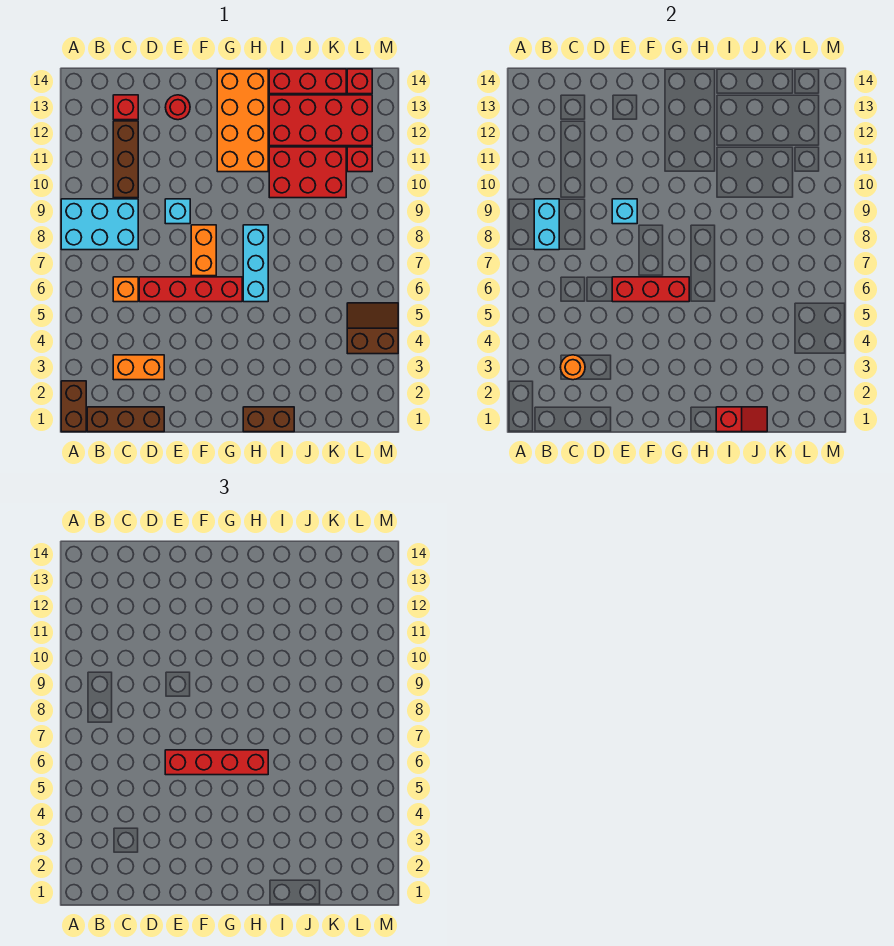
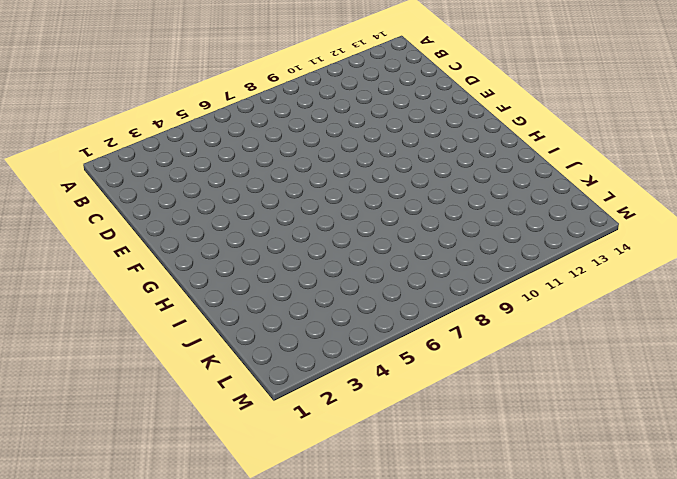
none -> brown 1x2 brick [61,381,86,432]
none -> cyan 2x3 brick [61,199,138,250]
none -> brown 1x3 brick [87,407,164,432]

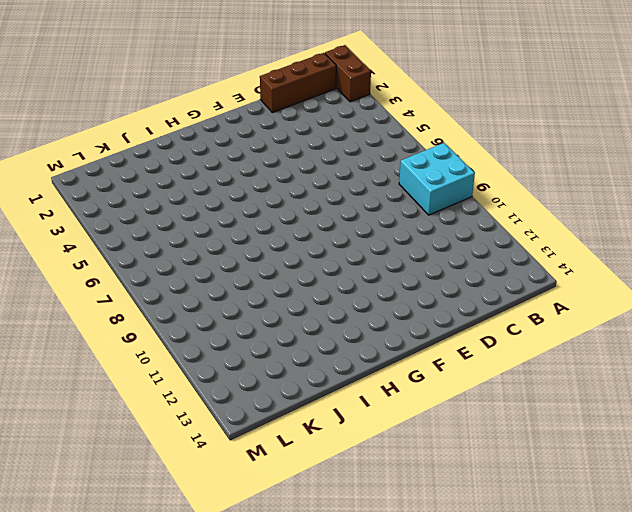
cyan 2x2 brick [399,143,475,215] -> cyan 2x3 brick [61,199,138,250]
none -> orange 1x2 brick [113,355,164,380]
none -> orange 1x1 brick [113,277,138,302]
none -> brown 1x3 brick [113,121,138,198]

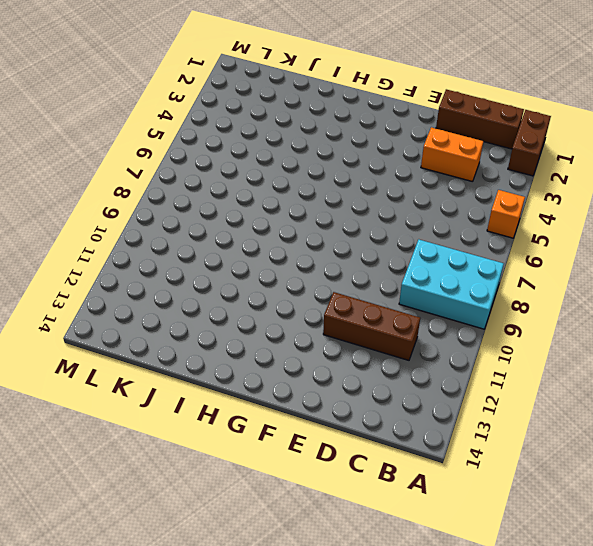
orange 1x1 brick [487,190,525,238] -> orange 1x1 brick moved to [113,277,138,302]
brown 1x3 brick [323,292,420,360] -> brown 1x3 brick turned to [113,121,138,198]
none -> red 1x1 brick [113,95,138,120]
none -> red 1x4 brick [139,277,242,302]
none -> cyan 1x1 brick [165,199,190,224]

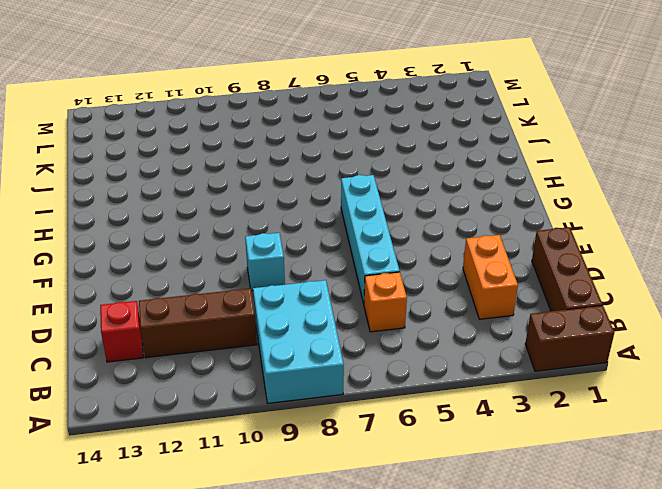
cyan 1x4 brick [341,175,400,304] -> red 1x4 brick [139,277,242,302]
none -> red 1x1 round brick [165,95,190,120]
none -> orange 1x2 brick [191,225,216,276]
none -> orange 2x4 brick [217,69,268,172]

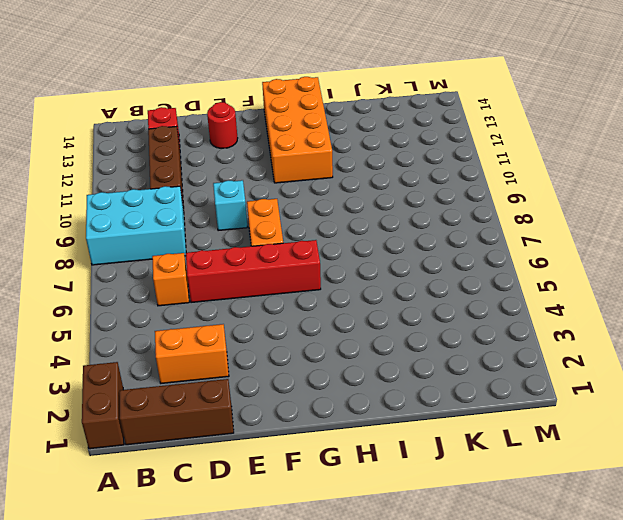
none -> brown 1x2 brick [243,407,294,432]
none -> cyan 1x3 brick [243,225,268,302]
none -> red 2x3 brick [269,147,346,198]

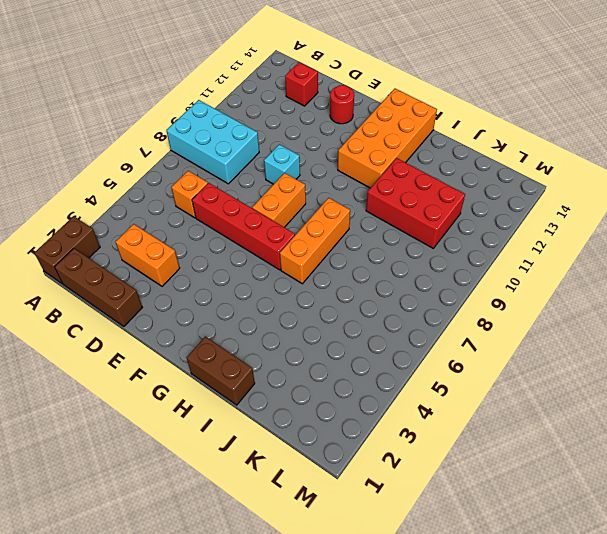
orange 1x3 brick [280,198,350,284] -> cyan 1x3 brick [243,225,268,302]
none -> brown 1x3 brick [113,121,138,198]
none -> red 2x4 brick [269,95,372,146]
none -> red 1x3 brick [269,69,346,94]

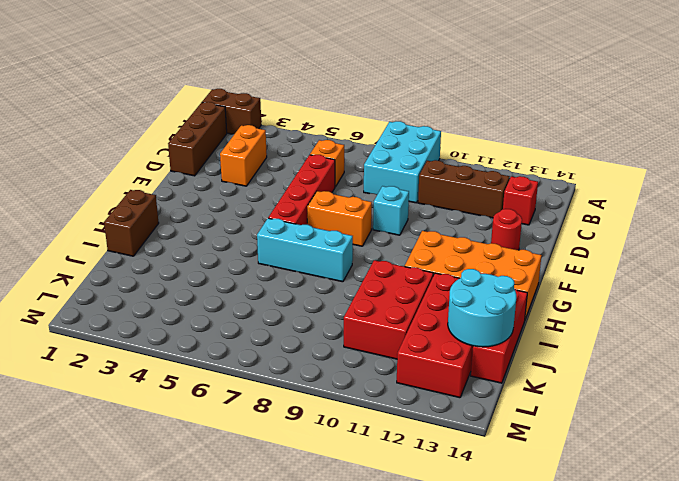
cyan 2x2 round brick [448,269,516,347] -> none
none -> brown 2x2 slope [347,303,398,354]
none -> red 1x1 brick [347,147,372,172]
none -> red 1x1 brick [347,69,372,94]

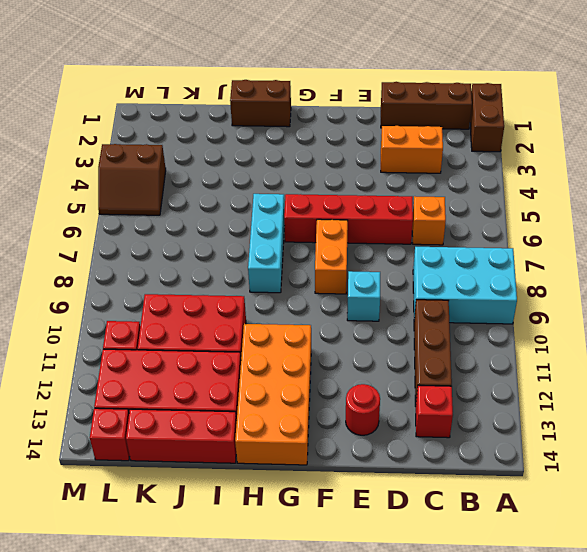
none -> cyan 1x2 brick [534,199,559,250]
none -> orange 1x1 round brick [560,355,585,380]
none -> red 1x3 brick [612,277,689,302]

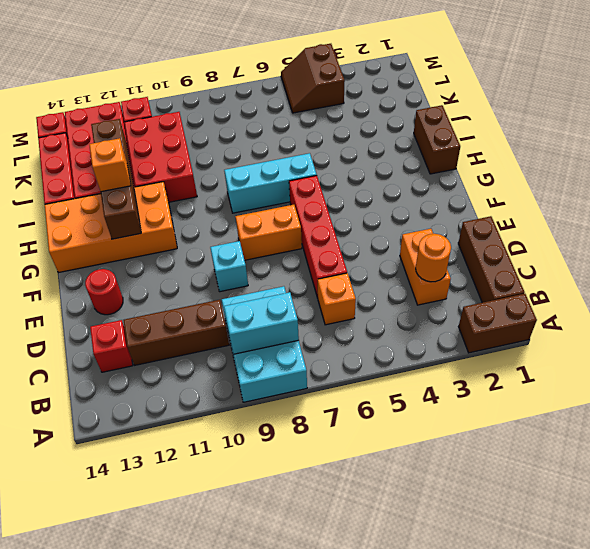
brown 1x4 brick [91,119,141,239] -> none
orange 1x1 brick [89,138,131,192] -> none
none -> red 1x3 brick [612,277,689,302]
none -> cyan 1x1 brick [612,199,637,224]
none -> red 1x2 slope [716,407,767,432]

